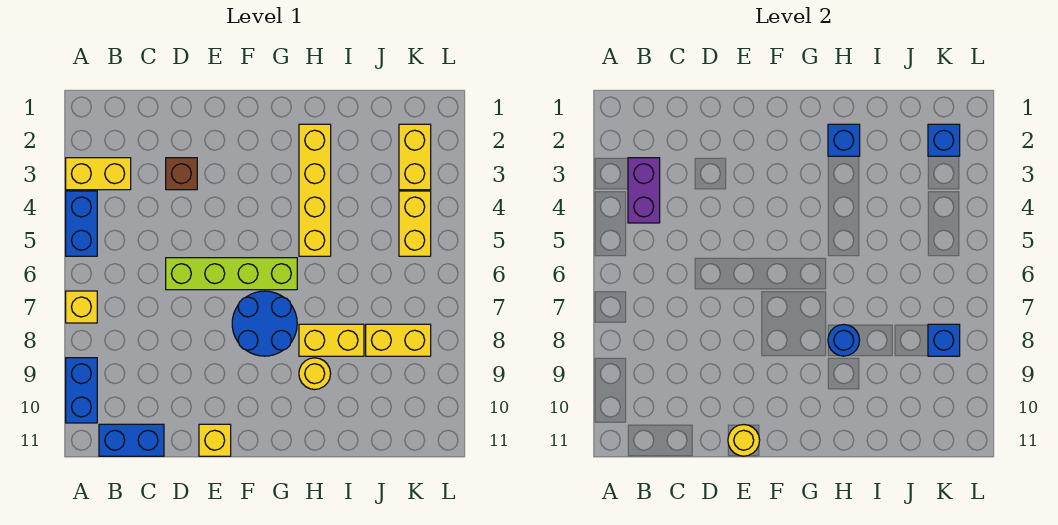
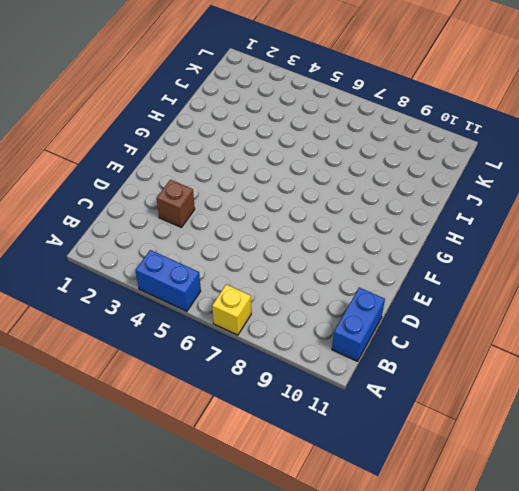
none -> yellow 1x2 brick [66,158,131,190]
none -> blue 1x2 brick [66,358,97,423]
none -> lime 1x4 brick [166,258,297,290]

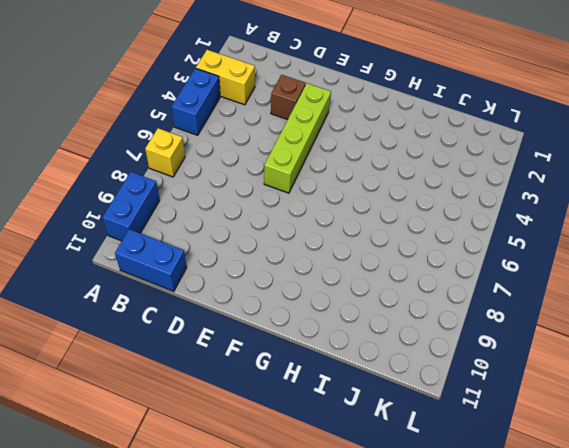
lime 1x4 brick [264,83,331,193] -> lime 1x4 brick turned to [166,258,297,290]
none -> yellow 1x1 brick [199,424,231,456]
none -> blue 2x2 round brick [232,291,297,356]
none -> yellow 1x4 brick [299,124,331,256]

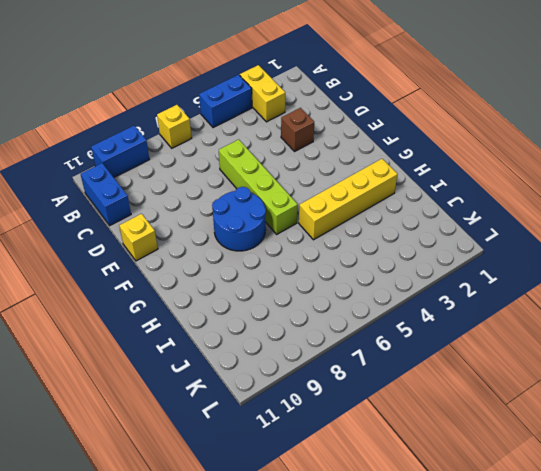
none -> yellow 1x2 brick [299,324,364,356]
none -> yellow 1x1 round brick [299,358,331,390]
none -> yellow 1x2 brick [366,324,431,356]

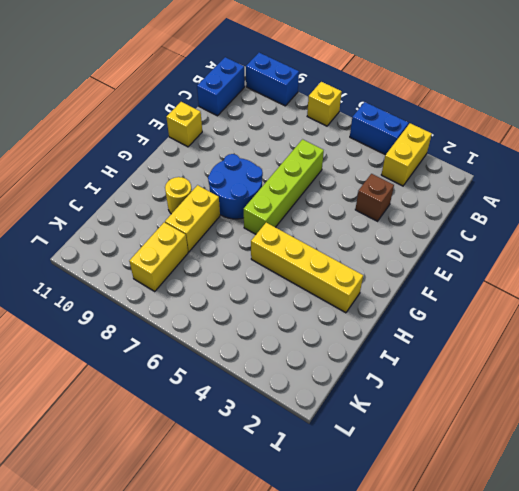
none -> yellow 1x2 brick [399,124,431,190]
none -> yellow 1x2 brick [399,191,431,256]
none -> purple 1x2 brick [628,158,660,223]

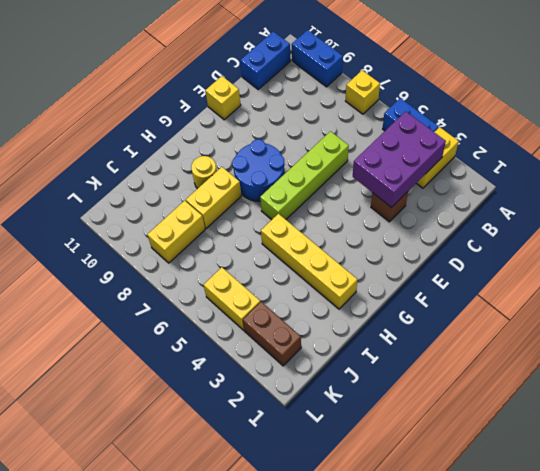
purple 2x3 brick [353,111,446,207] -> purple 1x2 brick [628,158,660,223]
brown 1x2 brick [243,302,301,366] -> yellow 1x2 brick [399,124,431,190]
none -> yellow 1x1 round brick [728,425,760,456]
none -> blue 1x1 brick [828,124,860,156]
none -> blue 1x1 round brick [828,325,860,356]

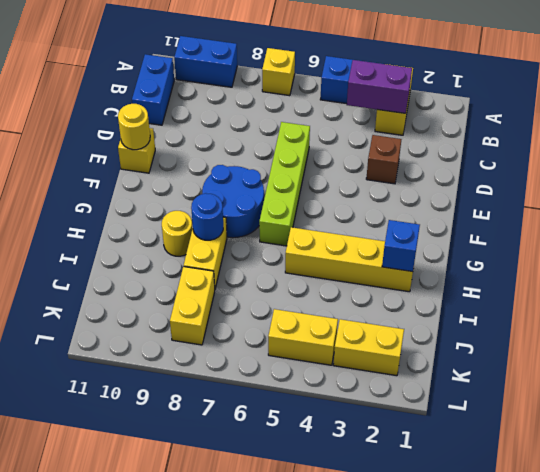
none -> blue 1x1 brick [928,124,960,156]
none -> blue 1x1 brick [928,324,960,356]

